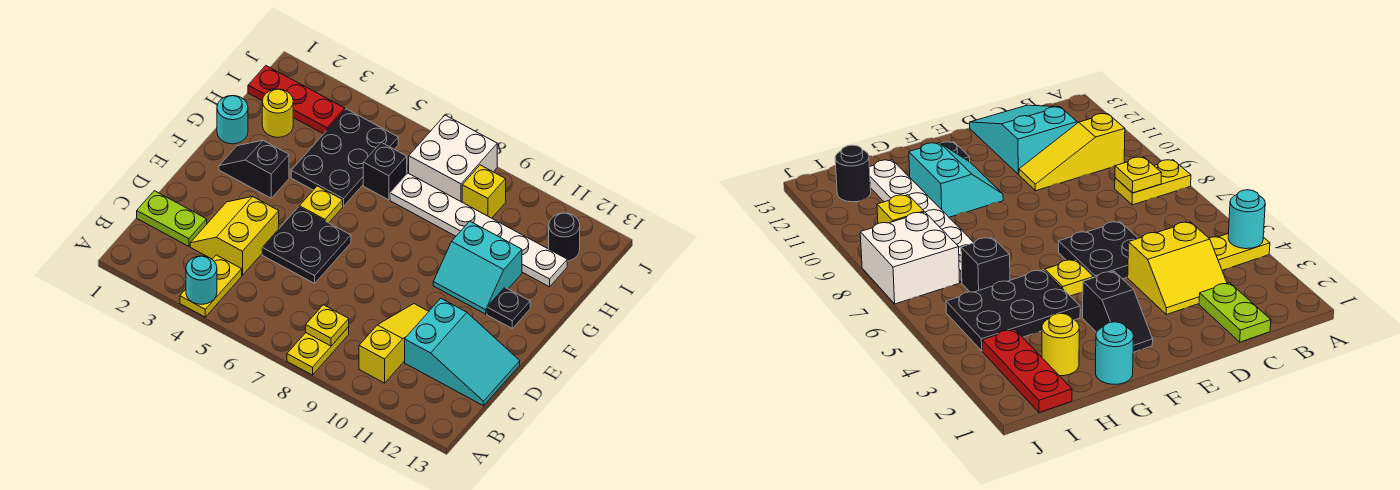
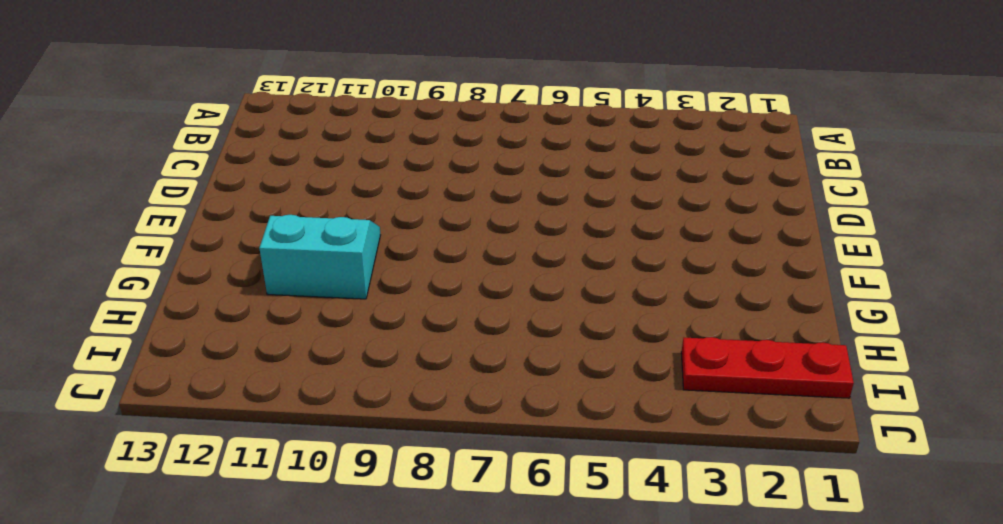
none -> yellow 1x2 plate [180,255,242,317]
none -> yellow 1x2 plate [287,327,349,375]
none -> yellow 1x3 slope [359,304,429,383]

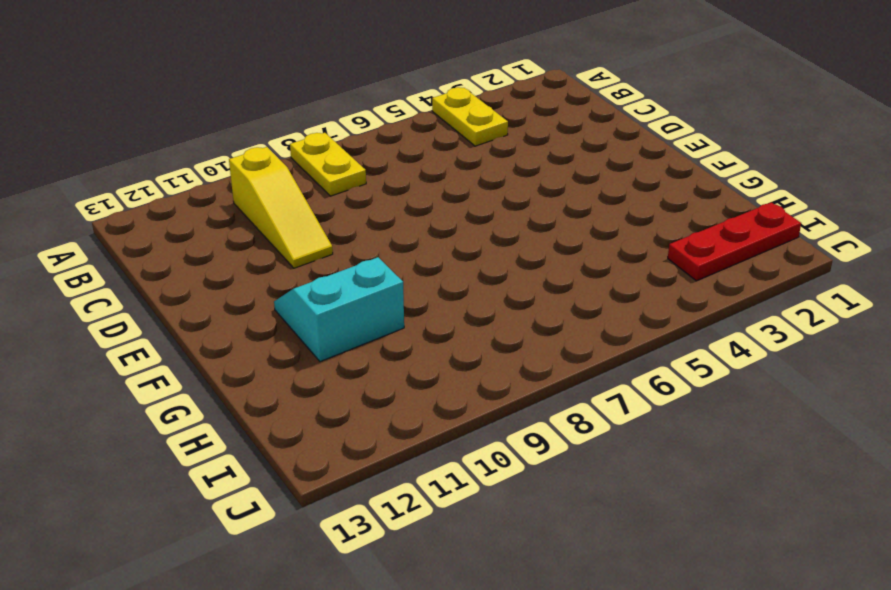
none -> lime 1x2 plate [137,191,207,246]
none -> yellow 2x2 slope [190,197,279,275]
none -> cyan 2x3 slope [405,298,520,406]

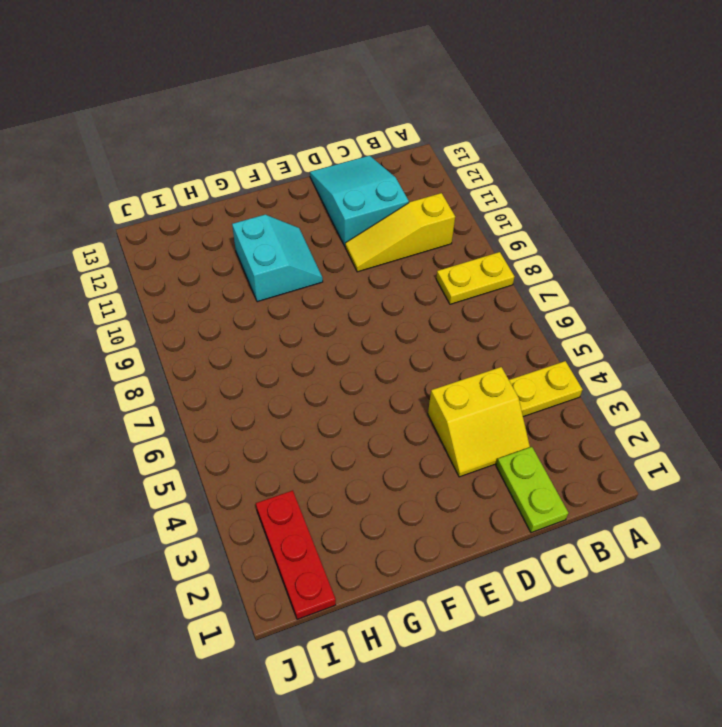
none -> black 2x2 plate [262,207,351,283]
none -> black 1x2 slope [219,140,289,198]
none -> yellow 1x1 plate [299,186,343,223]

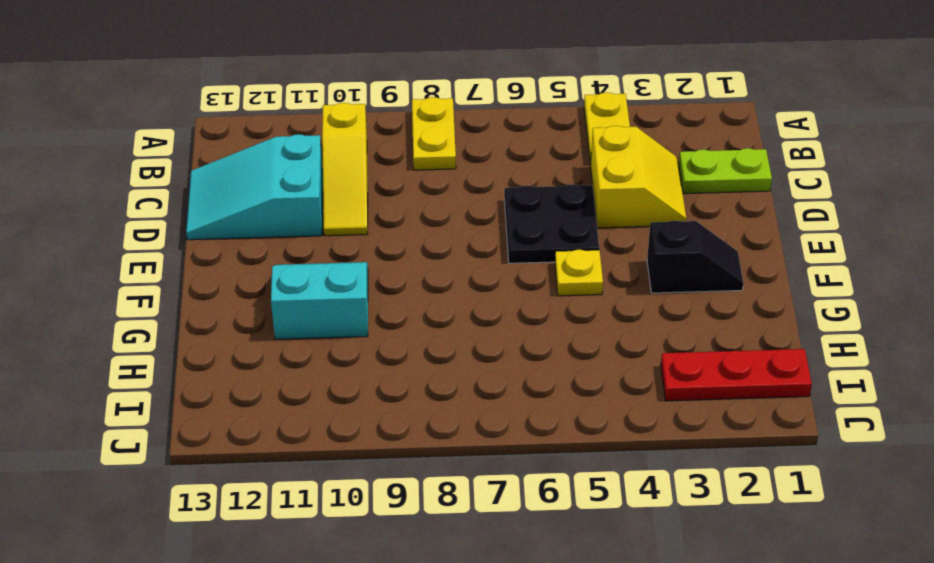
none -> black 1x1 plate [487,287,530,328]
none -> cyan 1x1 round brick [217,96,248,144]
none -> black 2x3 plate [291,109,398,206]

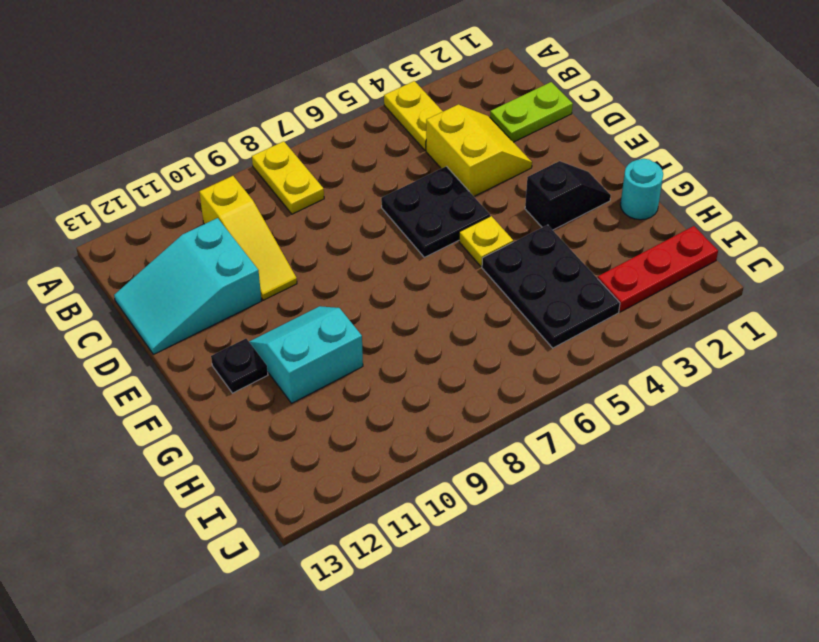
none -> yellow 1x1 round brick [262,89,293,137]
none -> black 1x1 brick [363,142,407,200]
none -> white 1x6 plate [390,173,567,287]

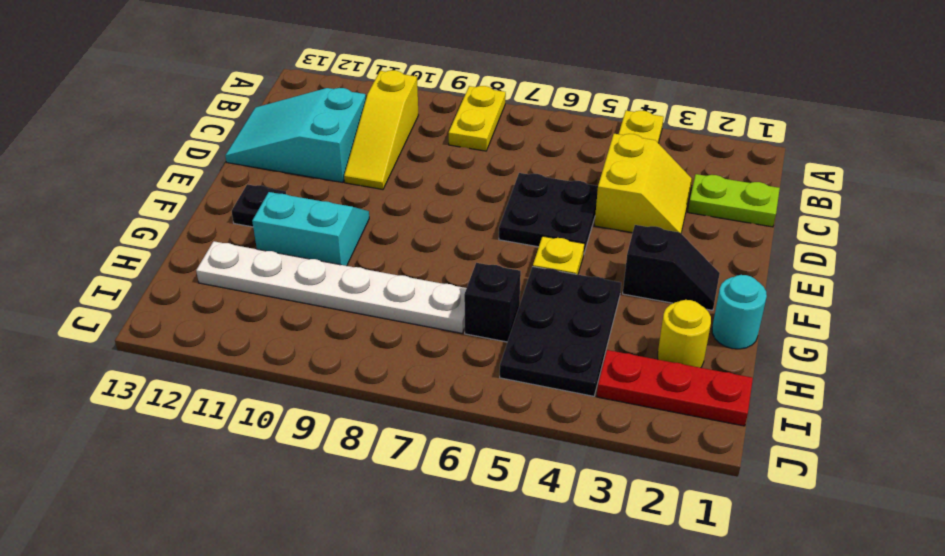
none -> white 2x2 brick [409,115,497,202]
none -> yellow 1x1 brick [462,165,506,218]
none -> black 1x1 round brick [549,213,580,261]

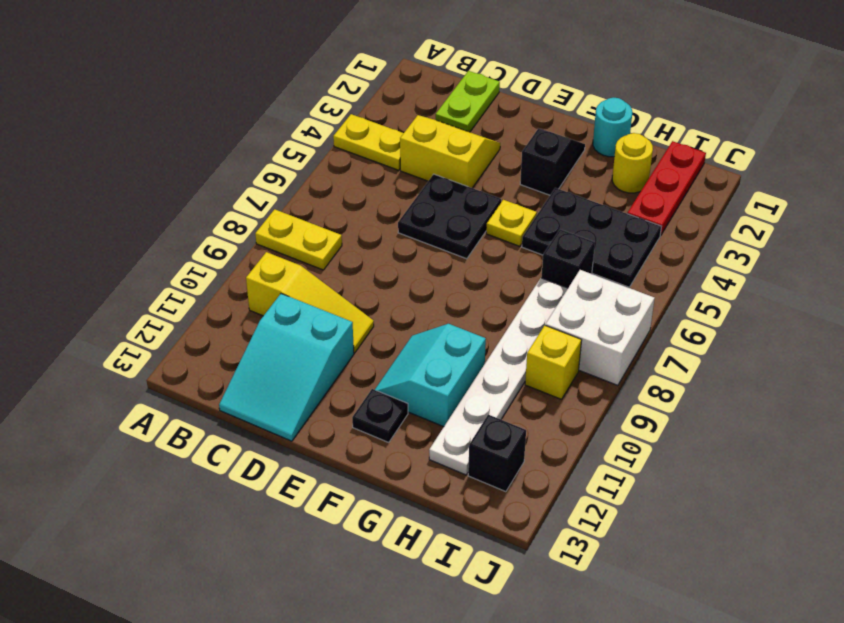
black 1x1 brick [468,415,526,492] -> black 1x1 round brick [549,213,580,261]
none -> cyan 1x1 round brick [186,256,217,304]
none -> yellow 1x1 plate [306,305,349,346]

